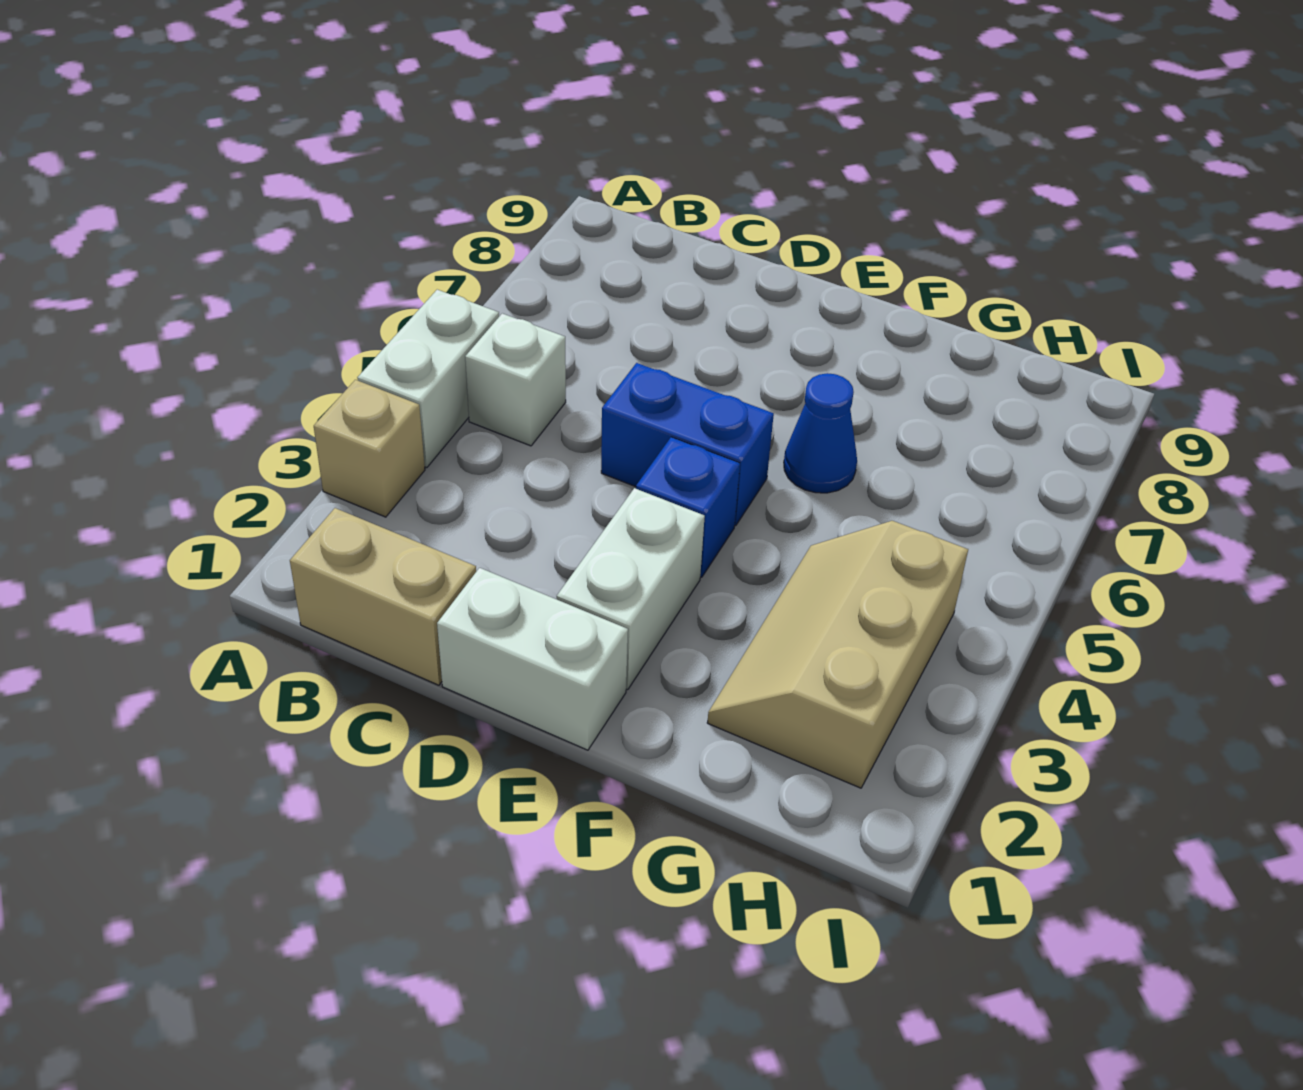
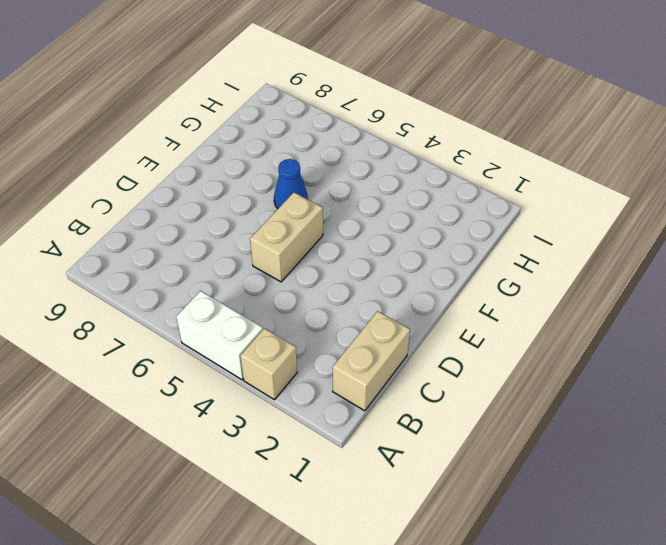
tan 1x2 brick [250,193,323,282] -> blue 1x2 brick [601,363,774,525]
none -> white 1x1 brick [465,313,566,446]
none -> white 1x2 brick [437,568,628,750]

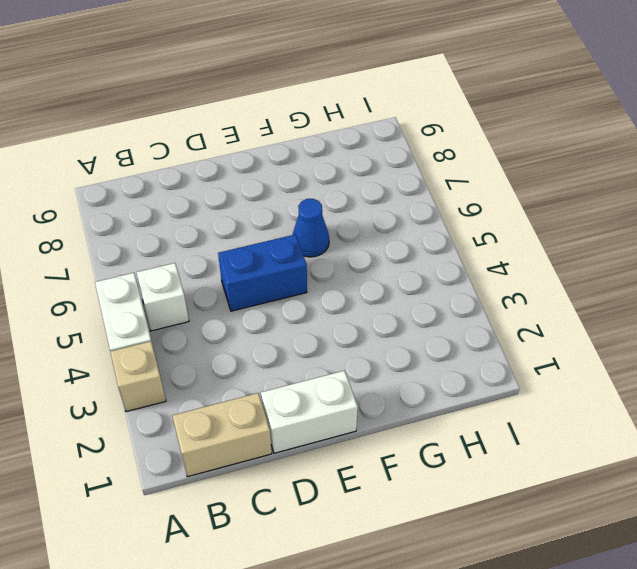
none -> white 1x2 brick [557,488,705,690]
none -> blue 1x1 brick [636,437,740,577]

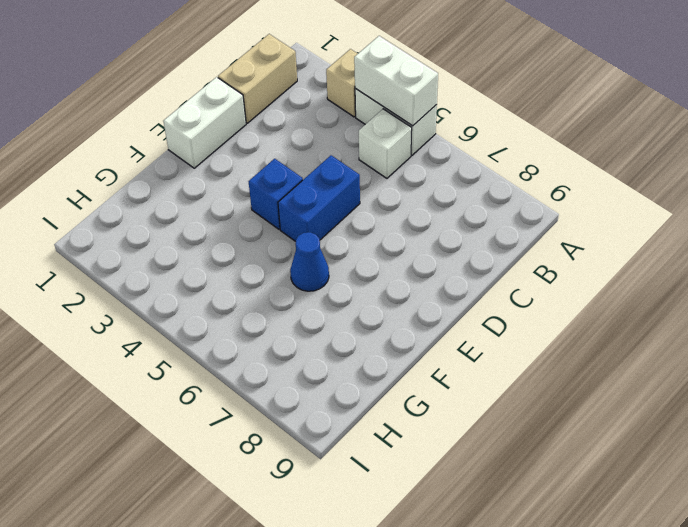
white 1x2 brick [354,36,438,126] -> white 1x2 brick moved to [557,488,705,690]
none -> tan 2x3 slope [707,521,968,788]

